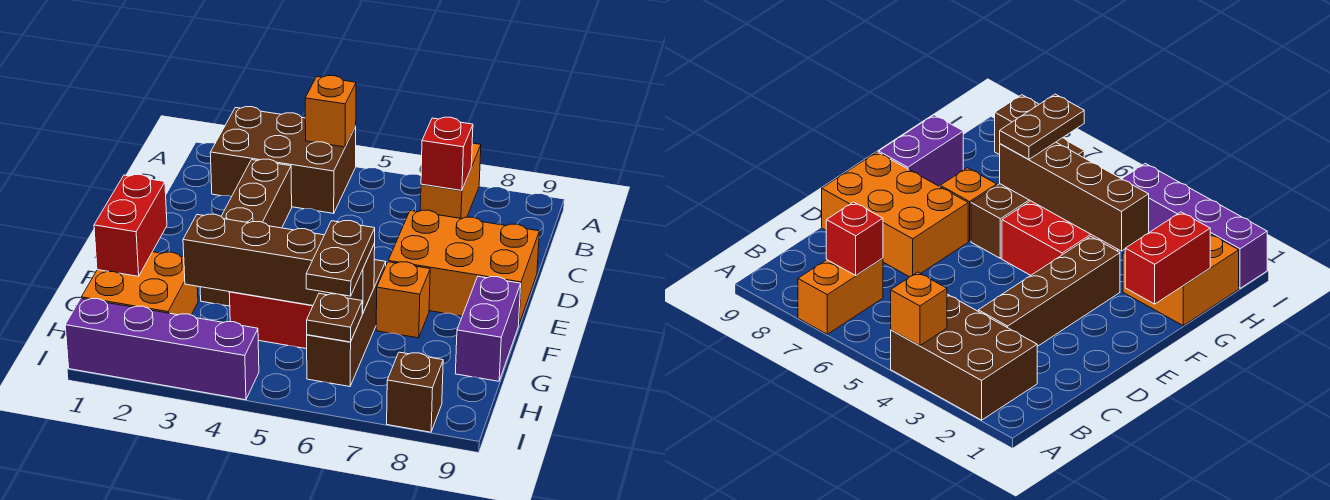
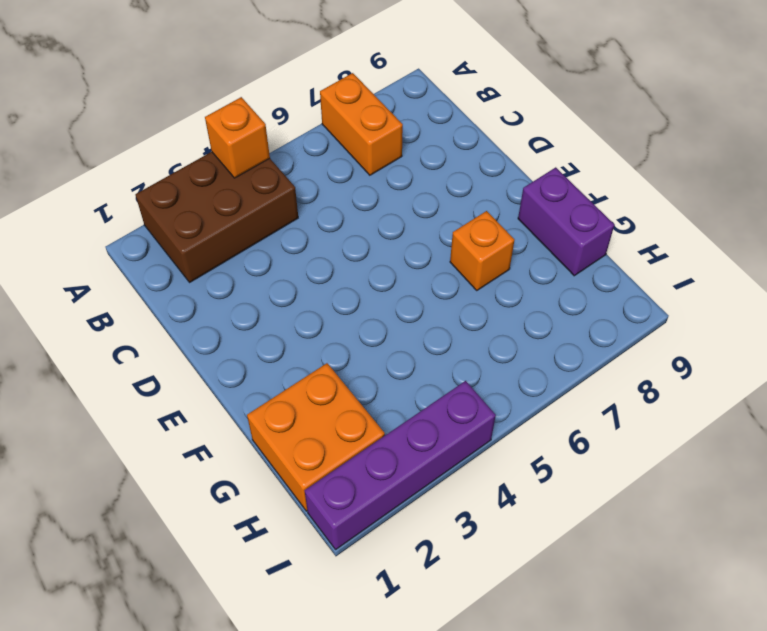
none -> brown 1x4 brick [200,159,292,306]
none -> orange 2x3 brick [388,210,539,326]
none -> red 2x2 brick [229,292,313,349]

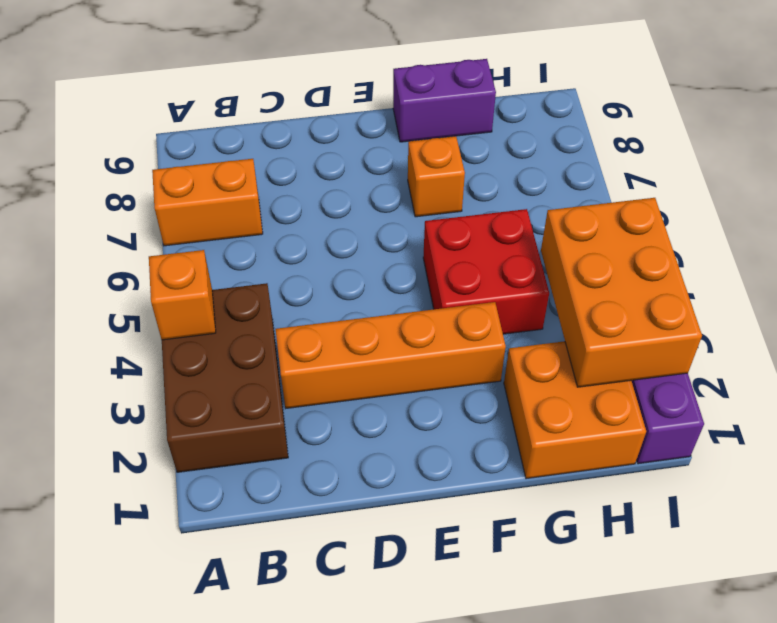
orange 1x4 brick [276,302,506,408] -> brown 1x4 brick [200,159,292,306]
orange 2x3 brick [541,198,702,387] -> orange 2x3 brick moved to [388,210,539,326]
none -> brown 1x3 brick [307,260,386,387]
none -> brown 1x1 brick [387,352,443,432]
none -> red 1x1 brick [421,117,473,190]

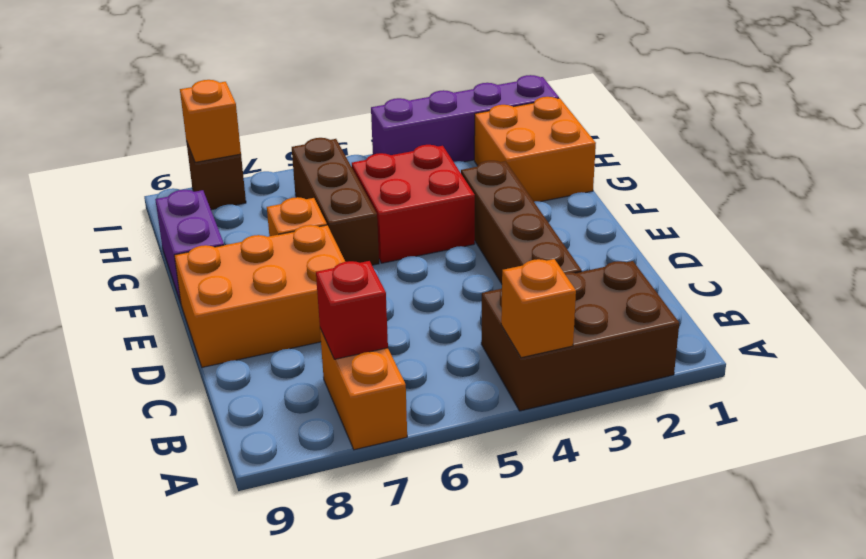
orange 1x1 brick [180,80,241,162] -> none
none -> red 1x2 brick [94,175,167,276]
none -> brown 1x4 brick [183,214,375,313]
none -> brown 1x1 plate [307,294,363,342]

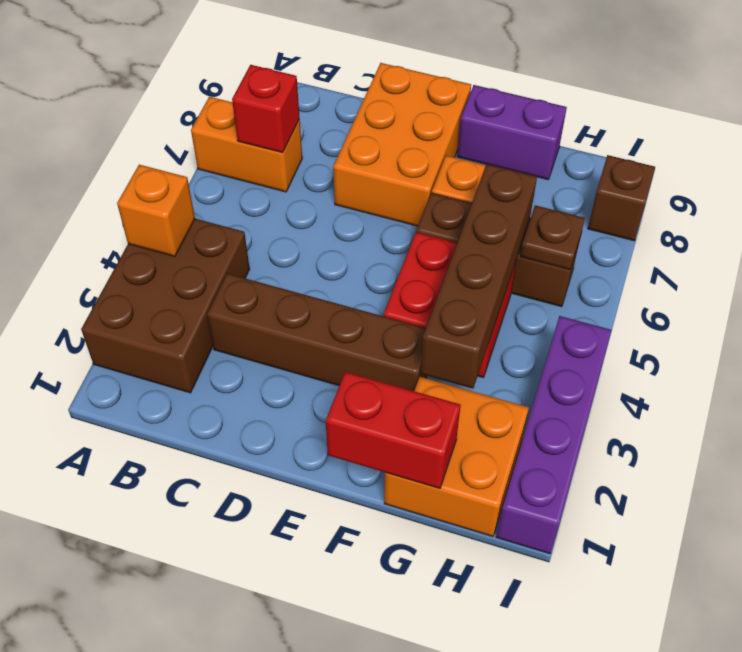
none -> brown 1x2 plate [306,221,375,296]

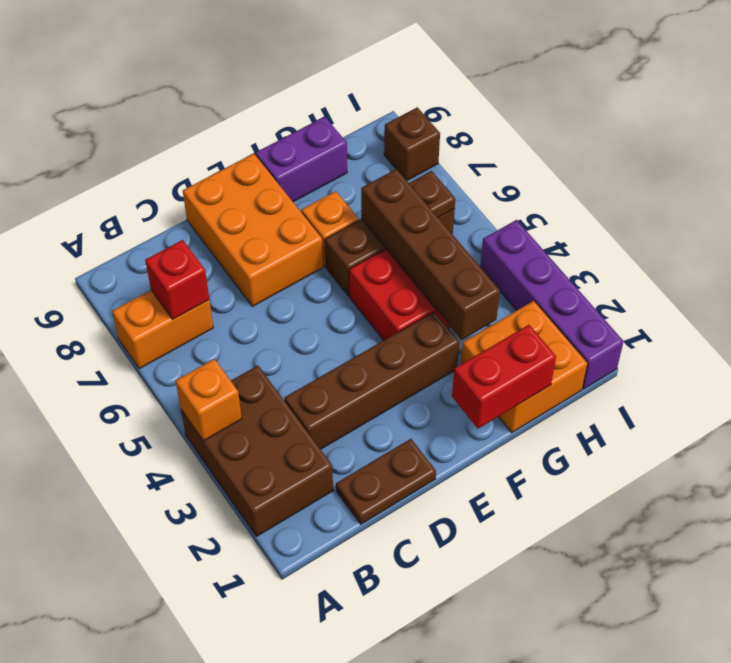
brown 1x2 plate [336,439,436,524] -> brown 1x2 plate moved to [306,221,375,296]

